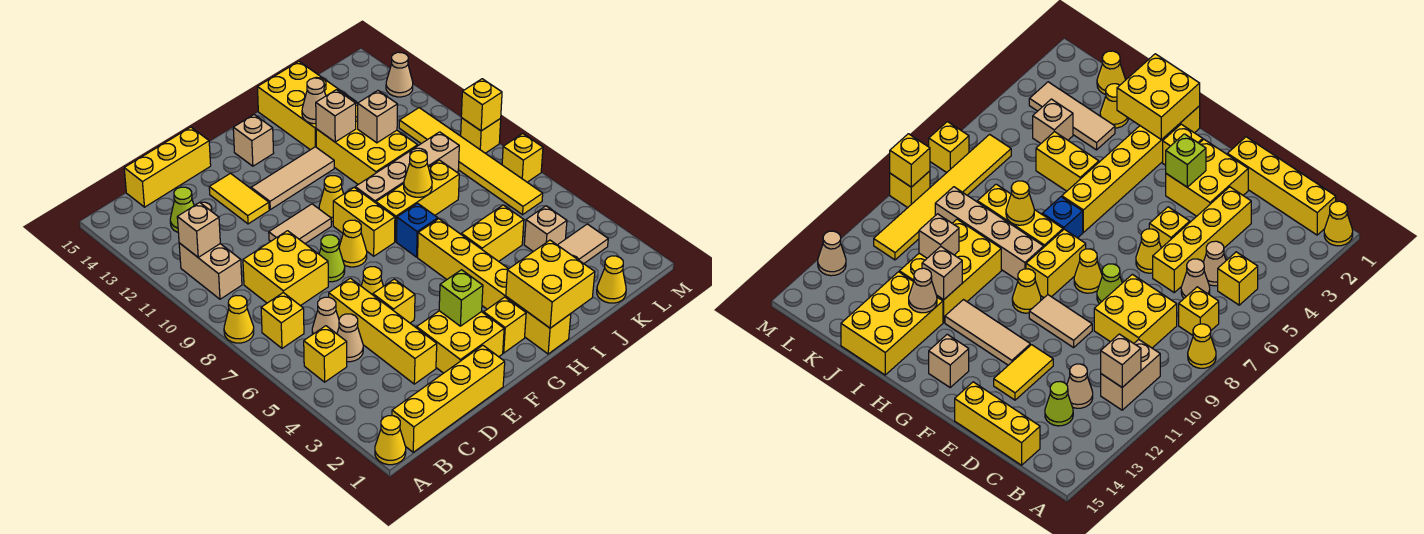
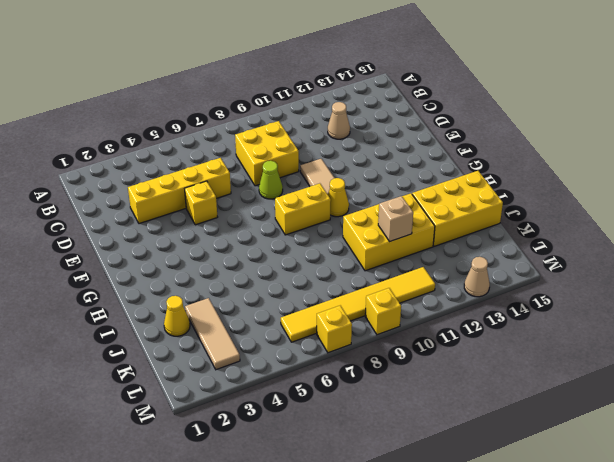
none -> yellow 1x1 cone [375,416,406,465]
none -> yellow 1x1 cone [224,296,254,343]
none -> yellow 1x4 brick [392,345,505,452]
none -> yellow 1x1 brick [304,326,347,382]

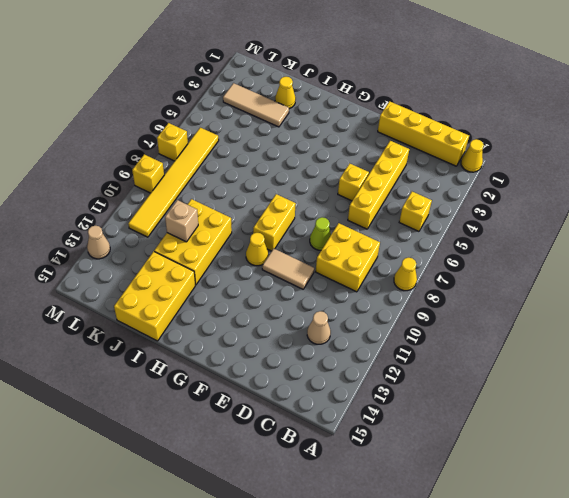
none -> yellow 1x1 brick [261,293,304,348]
none -> tan 1x2 brick [179,243,242,299]
none -> tan 1x1 cone [337,314,363,362]
none -> tan 1x1 cone [312,297,339,335]

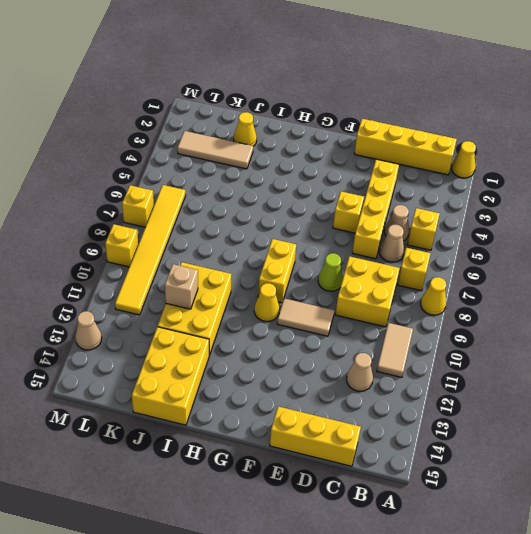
tan 1x2 tile [377,323,413,377] -> tan 1x2 brick [179,243,242,299]
none -> lime 1x1 cone [170,187,194,232]
none -> yellow 2x2 brick [417,311,504,373]
none -> yellow 1x1 cone [361,267,383,295]
none -> yellow 1x2 tile [209,173,269,224]

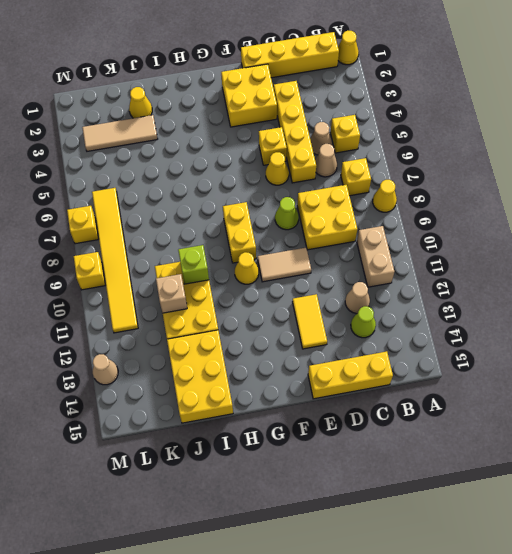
lime 1x1 brick [178,245,209,284] -> lime 1x1 brick moved to [439,270,483,326]
none -> yellow 1x1 cone [339,220,367,267]
none -> tan 1x3 tile [251,147,334,210]
none -> yellow 1x1 brick [484,297,526,353]
none -> tan 1x1 brick [233,115,274,166]

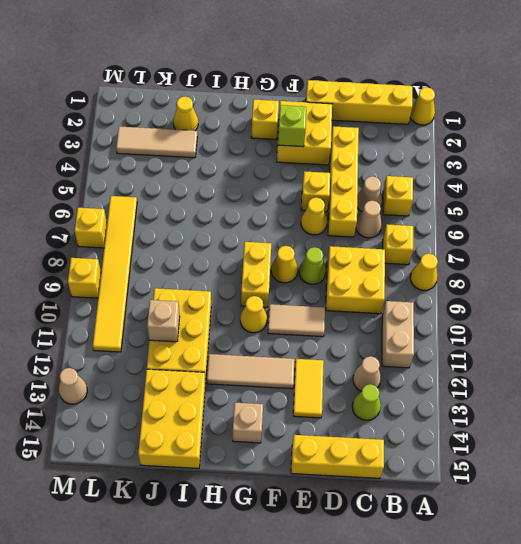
none -> yellow 1x6 brick [418,219,571,354]
none -> blue 1x1 brick [397,203,438,257]
none -> yellow 1x3 brick [376,160,459,242]
none -> tan 1x4 brick [355,132,459,203]

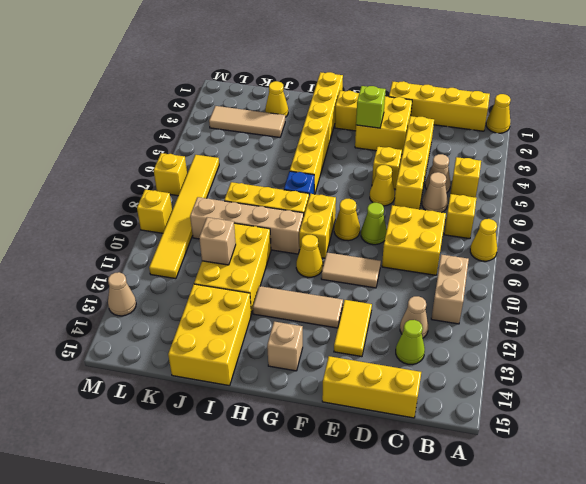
none -> yellow 1x2 brick [461,205,524,261]
none -> yellow 1x1 cone [597,256,626,303]
none -> tan 1x1 brick [524,206,567,252]
none -> tan 1x1 brick [177,202,220,258]

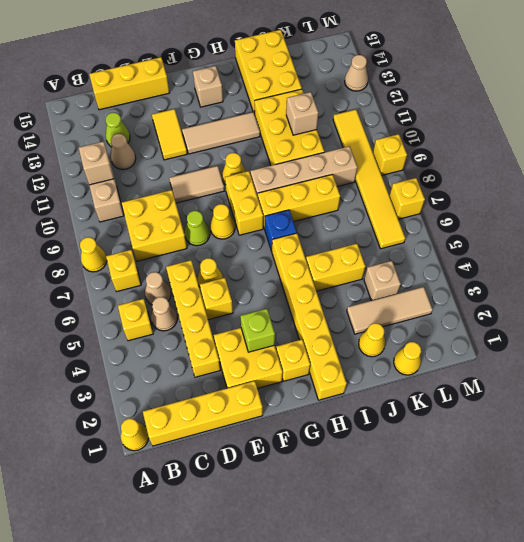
none -> yellow 2x2 brick [506,240,595,328]
none -> yellow 1x1 cone [404,151,432,197]
none -> tan 1x1 brick [316,90,356,142]
none -> tan 1x1 cone [302,78,326,124]

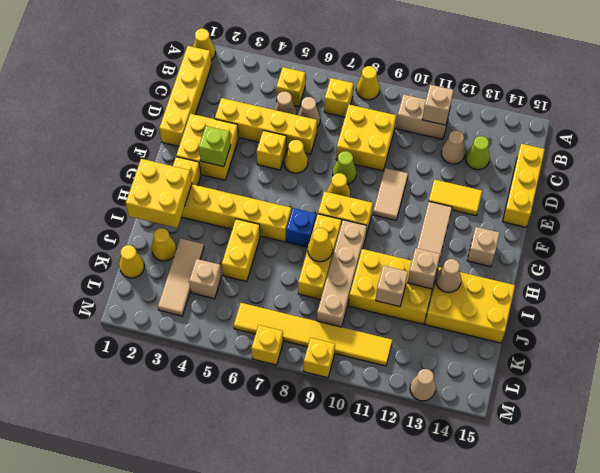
none -> yellow 1x1 cone [319,176,343,222]
none -> yellow 1x1 brick [461,79,502,131]

